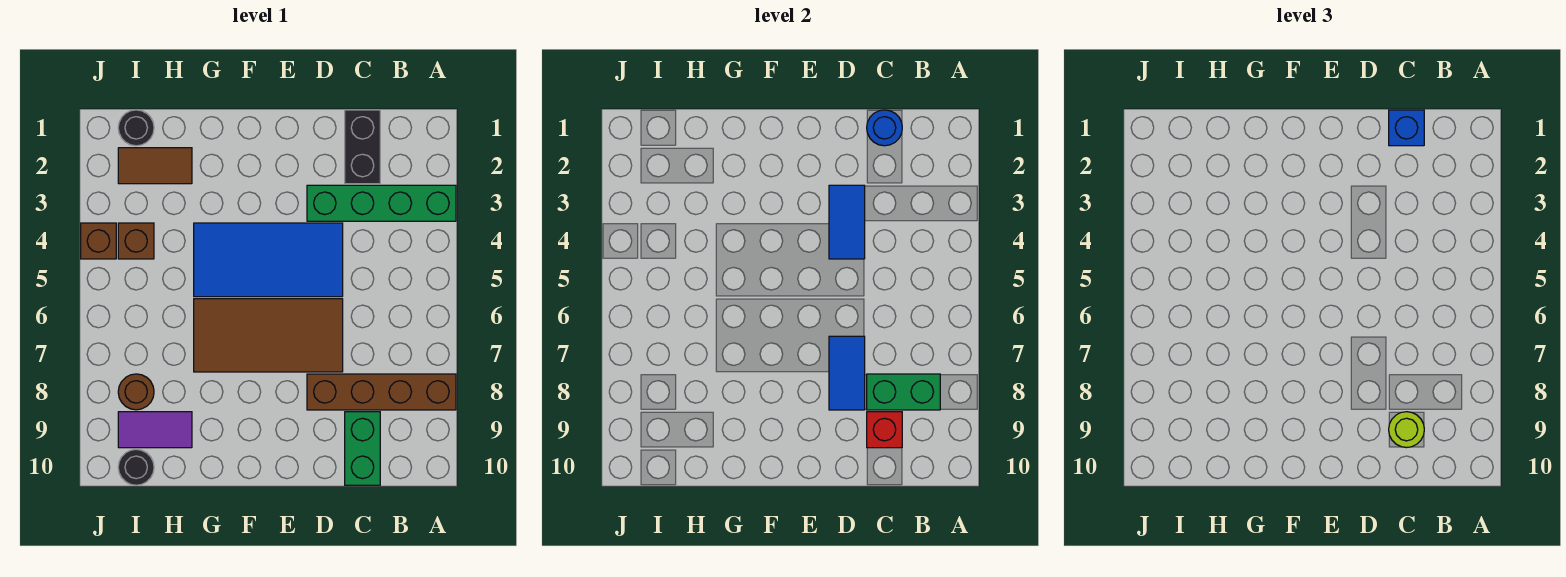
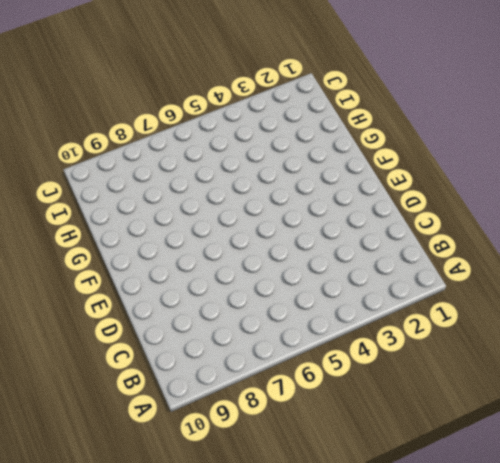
none -> green 1x4 brick [307,185,456,221]
none -> brown 1x4 brick [307,374,456,410]
none -> black 1x2 brick [345,110,380,184]

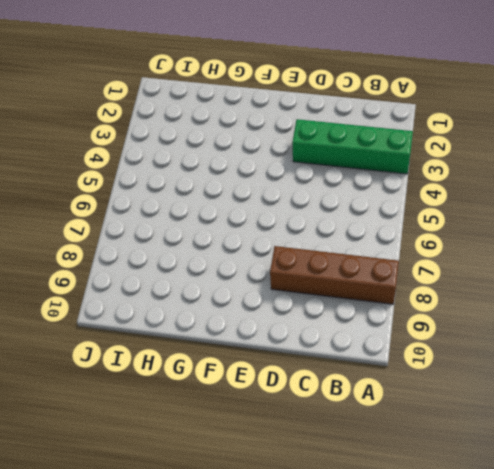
none -> black 1x2 brick [345,110,380,184]
none -> green 1x2 brick [345,412,380,485]
none -> blue 2x4 tile [194,223,343,297]

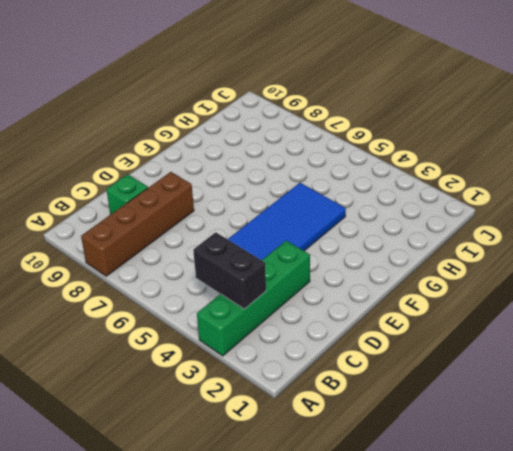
black 1x2 brick [193,232,266,309] -> black 1x2 brick moved to [345,110,380,184]
green 1x1 brick [106,174,148,215] -> green 1x2 brick [345,412,380,485]
none -> brown 2x4 tile [194,299,343,372]
none -> brown 1x2 tile [118,148,192,184]
none -> purple 1x2 tile [118,412,192,448]

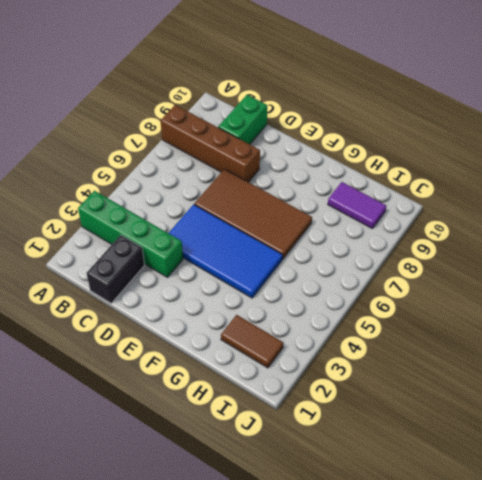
none -> black 1x1 round brick [118,110,154,146]
none -> brown 1x1 brick [118,223,154,259]
none -> brown 1x1 round brick [118,374,154,410]

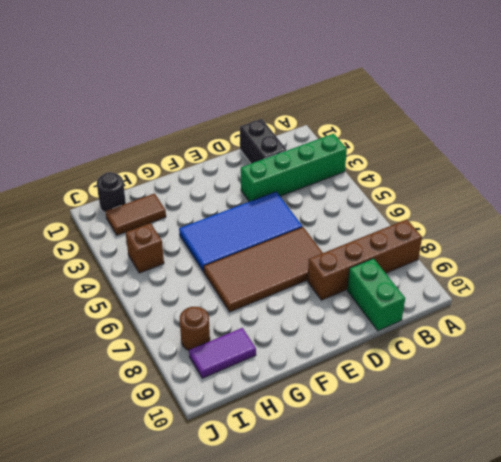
none -> black 1x1 round brick [118,449,154,485]
none -> brown 1x1 brick [81,223,116,259]
none -> green 1x2 brick [867,374,940,410]

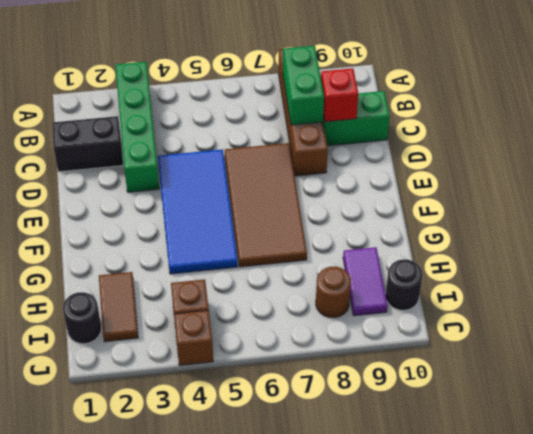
none -> blue 1x1 round brick [867,110,902,146]
none -> blue 1x2 tile [829,185,865,259]
none -> blue 1x2 tile [829,336,865,410]

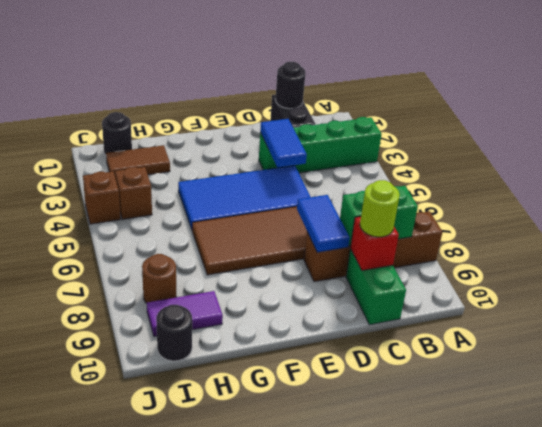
black 1x1 round brick [275,62,306,109] -> blue 1x1 round brick [867,110,902,146]
none -> blue 1x1 brick [1389,110,1424,146]

